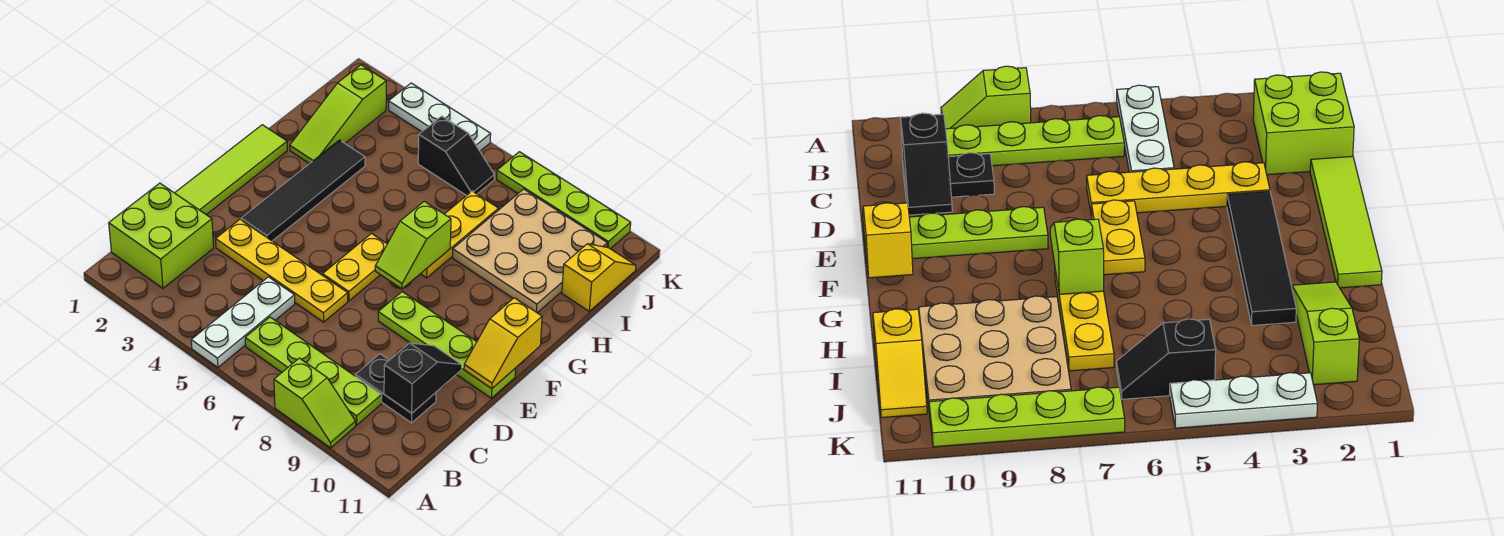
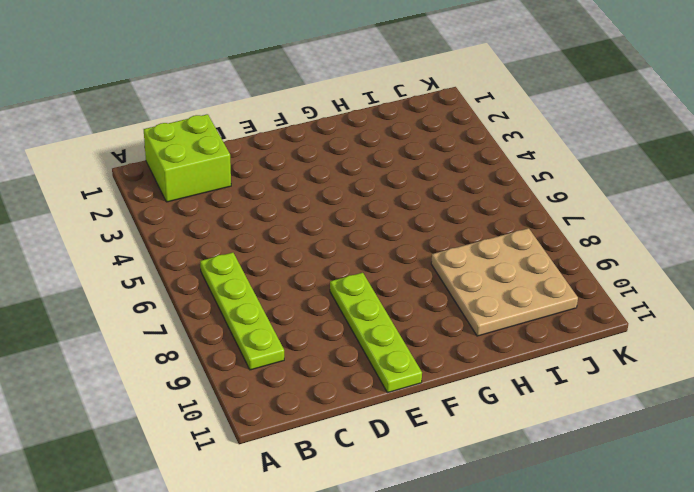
none -> white 1x3 plate [191,277,295,367]
none -> lime 1x2 slope [274,358,356,448]
none -> black 1x2 plate [355,354,436,423]

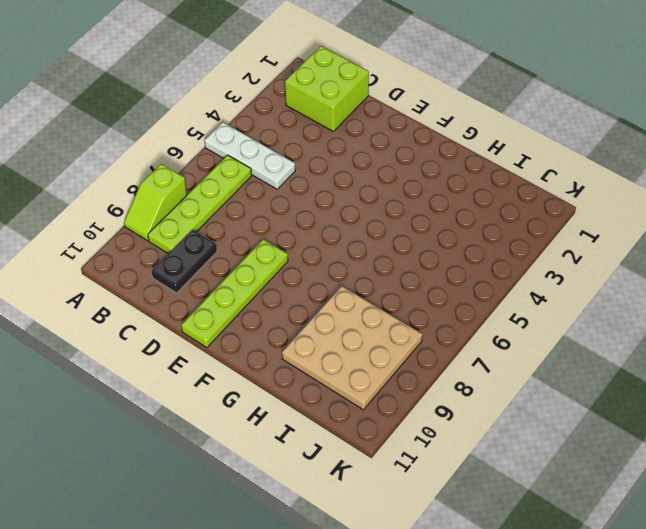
none -> lime 1x4 tile [175,125,287,215]
none -> yellow 1x4 plate [216,220,348,322]
none -> black 1x4 tile [241,140,365,241]

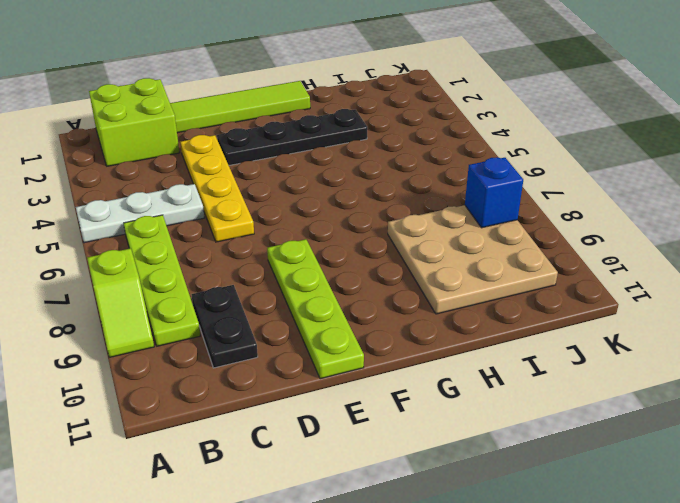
black 1x4 plate [217,109,367,165] -> black 1x4 tile [241,140,365,241]
blue 1x1 brick [465,157,523,228] -> none
none -> yellow 1x2 plate [323,234,387,301]
none -> yellow 1x3 plate [421,191,499,278]
none -> lime 1x3 slope [290,65,386,164]

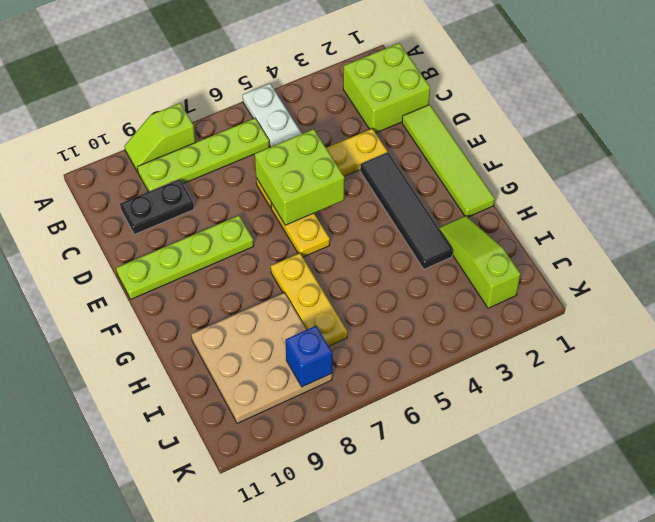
lime 2x2 brick [255,129,345,225] -> none
blue 1x1 brick [285,326,332,387] -> none
none -> yellow 1x2 slope [562,244,636,311]
none -> black 1x2 slope [418,116,494,196]
none -> white 1x3 plate [389,83,491,151]

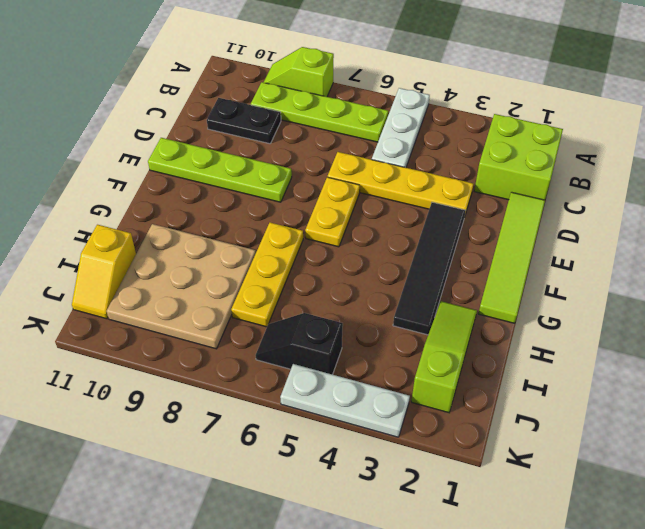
none -> lime 1x4 plate [497,152,631,249]
none -> black 1x2 slope [384,343,462,413]
none -> yellow 1x2 slope [464,298,542,389]

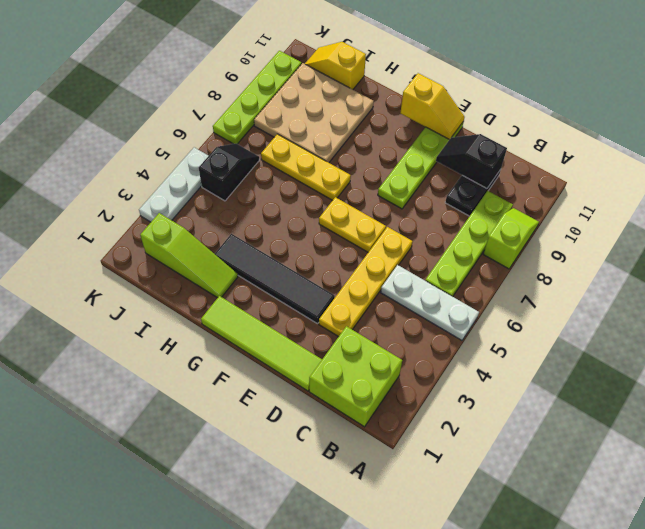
none -> lime 1x2 slope [375,201,451,289]

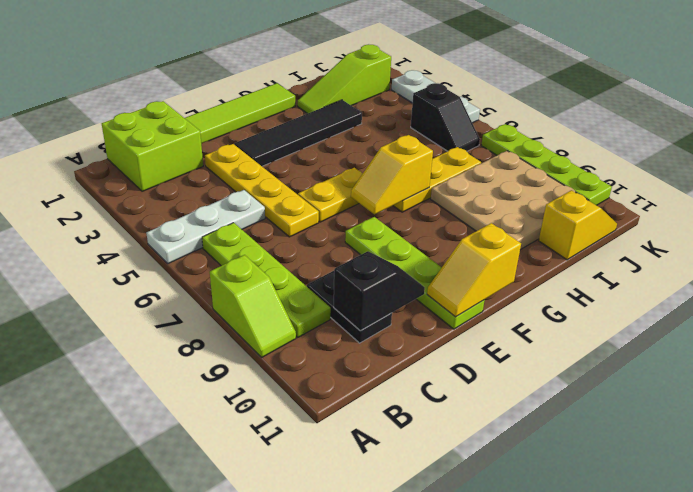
yellow 1x2 slope [351,135,433,214] -> lime 1x2 slope [375,201,451,289]

